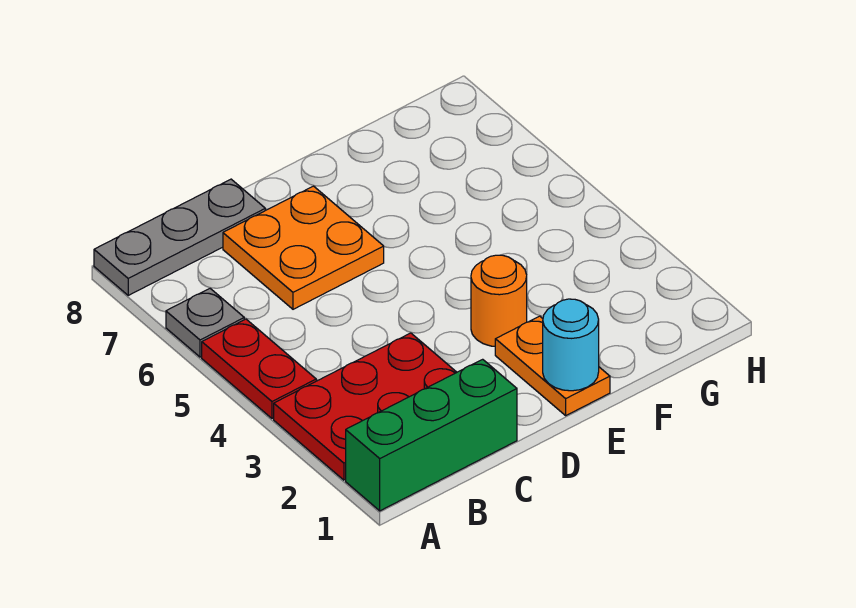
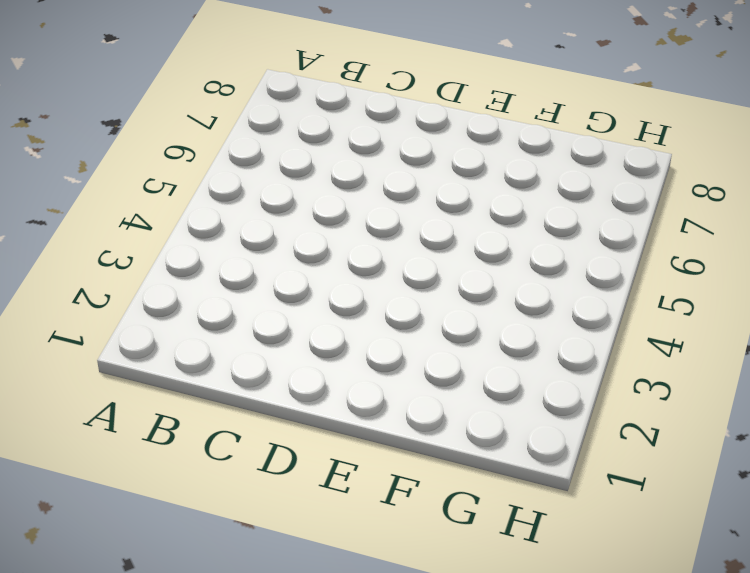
none -> green 1x3 brick [346,359,517,511]
none -> red 2x3 plate [274,333,457,480]

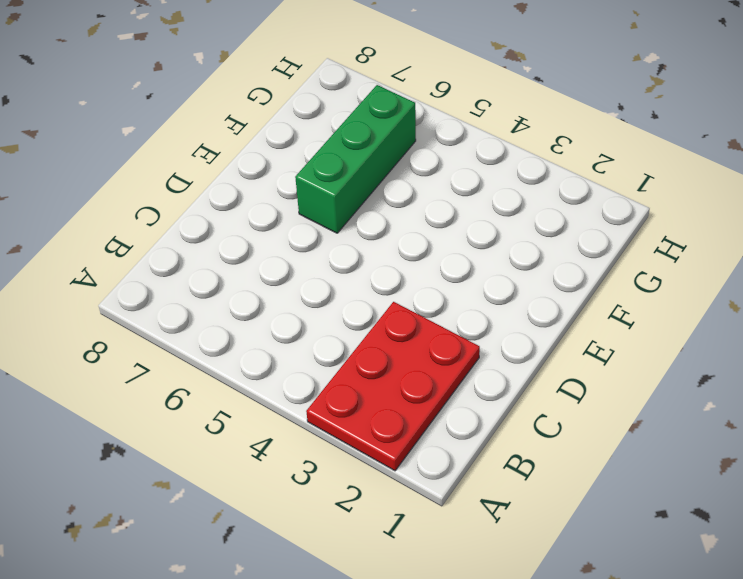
green 1x3 brick [295,85,416,233] -> green 1x3 brick moved to [346,359,517,511]
none -> red 1x2 plate [202,319,316,418]
none -> grey 1x1 plate [166,289,244,357]

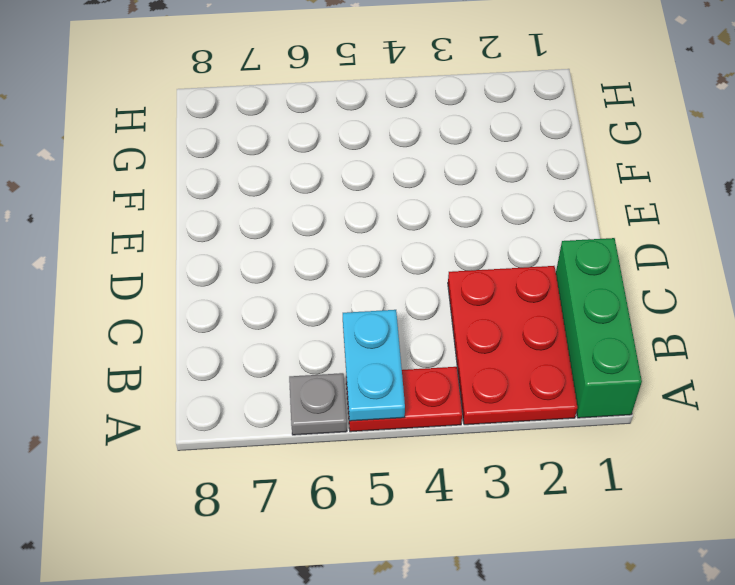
cyan 1x2 plate [343,310,405,421] -> none
none -> grey 1x3 plate [94,179,265,295]
none -> orange 2x2 plate [223,186,384,309]

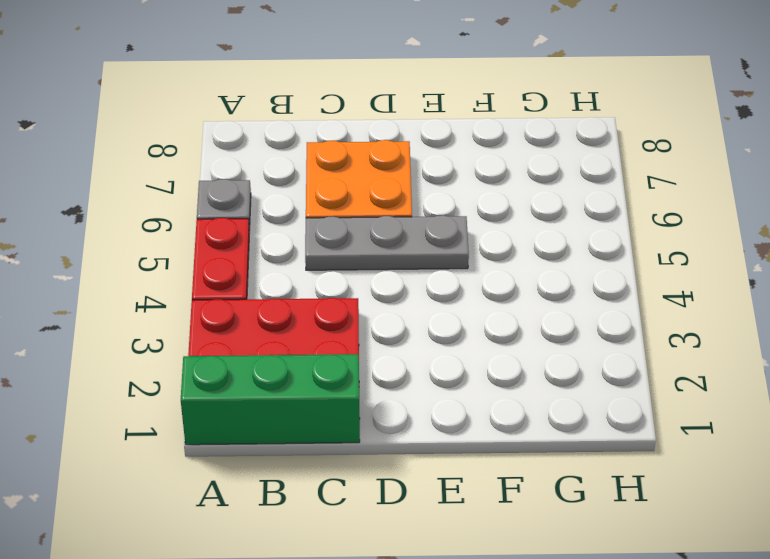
grey 1x3 plate [305,215,469,270] -> grey 1x3 plate moved to [94,179,265,295]
none -> orange 1x2 plate [495,316,610,415]
none -> orange 1x1 round brick [471,255,527,346]

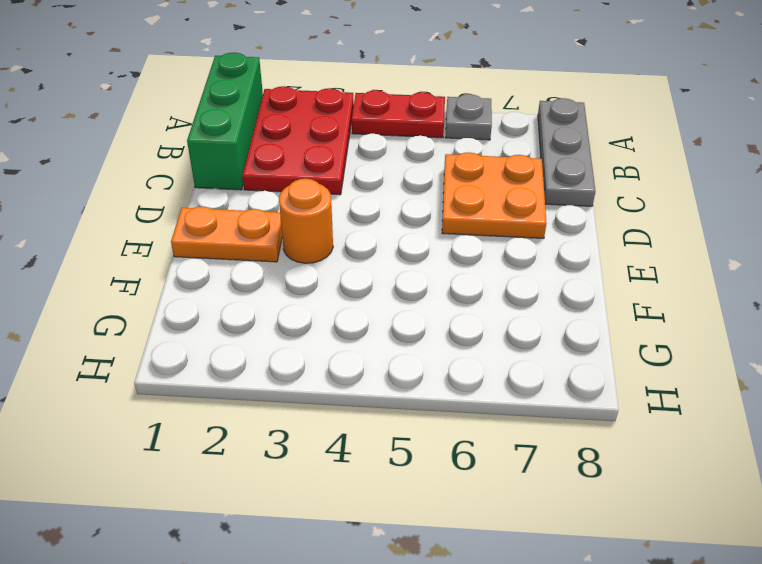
none -> cyan 1x1 round brick [543,299,599,391]

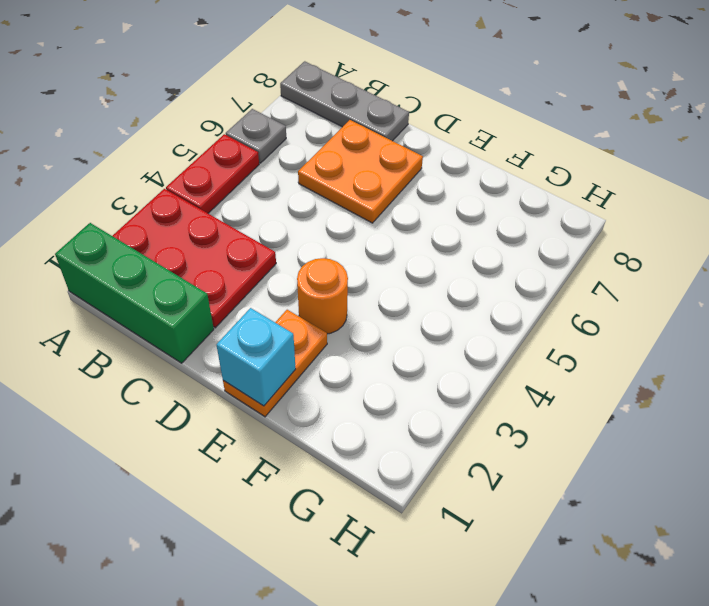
cyan 1x1 brick [217,308,296,406] -> cyan 1x1 round brick [543,299,599,391]

